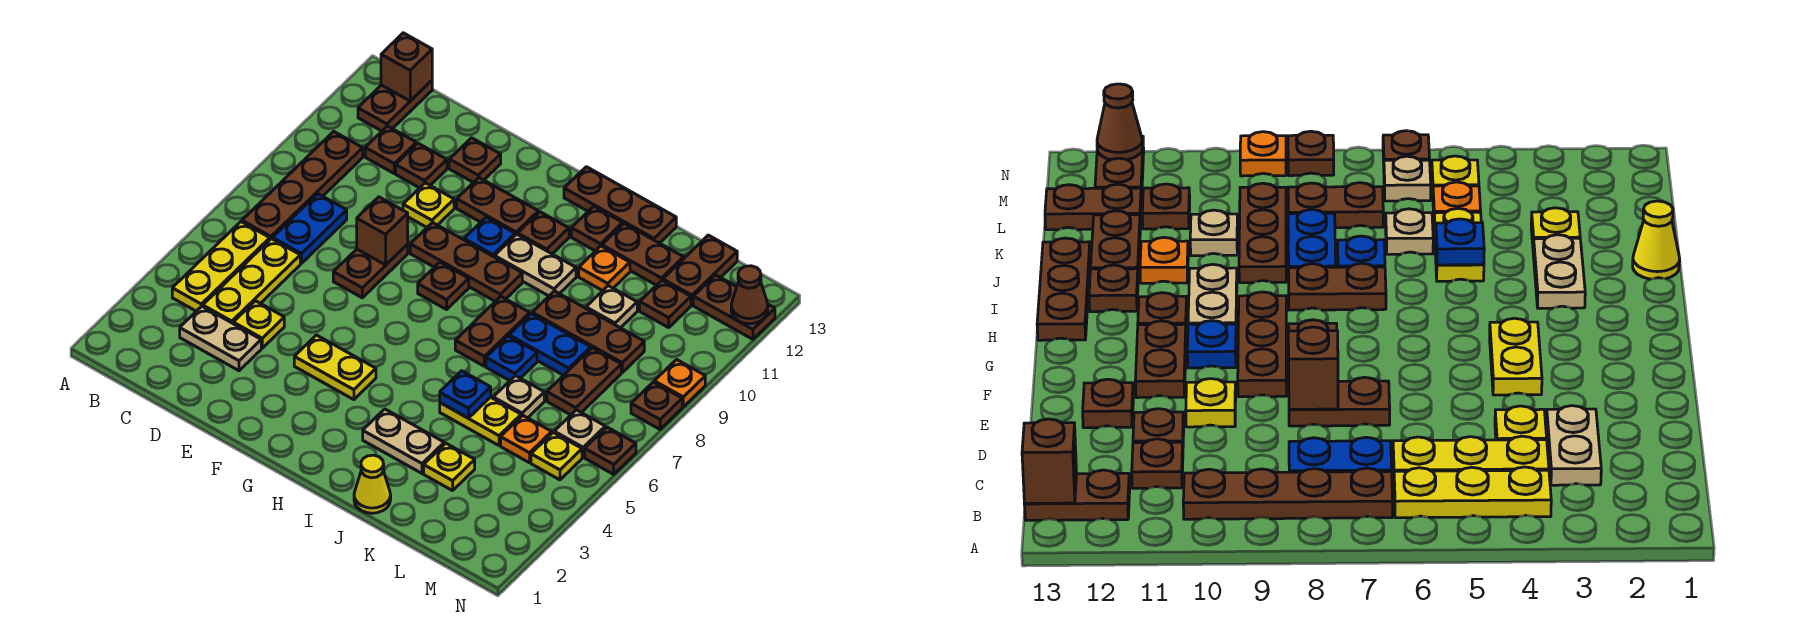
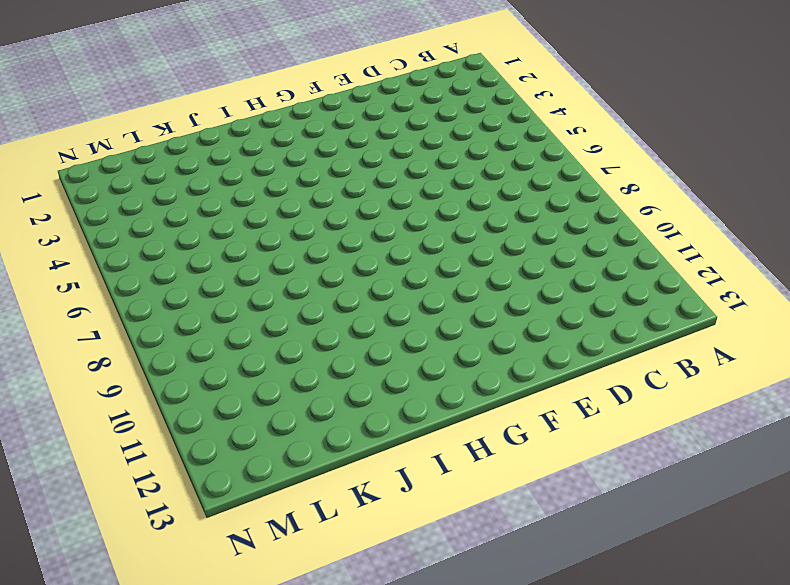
none -> yellow 1x3 plate [172,222,270,311]
none -> brown 1x4 plate [242,131,363,239]
none -> brown 1x2 plate [358,81,432,131]
none -> tan 1x2 plate [180,306,261,371]

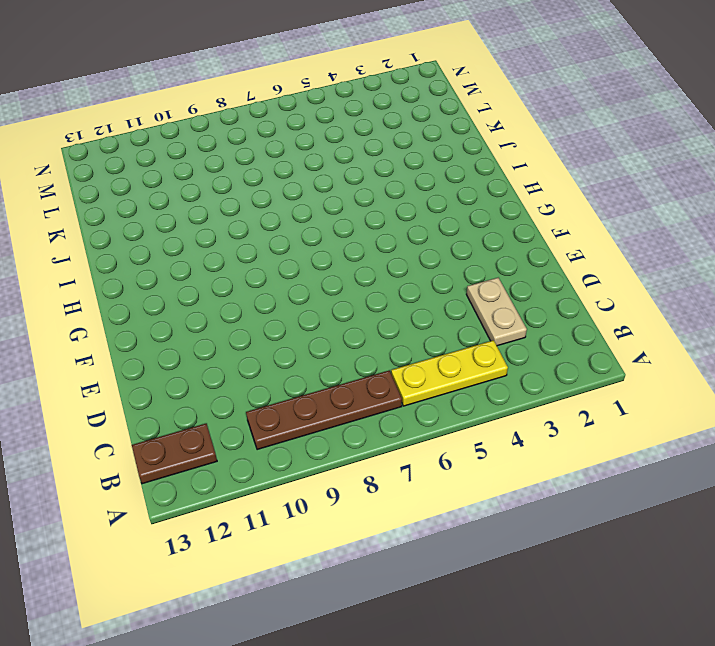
none -> yellow 1x3 plate [203,239,300,323]
none -> blue 1x2 plate [272,194,347,263]
none -> brown 1x1 plate [365,126,416,173]
none -> yellow 1x1 plate [233,301,284,348]

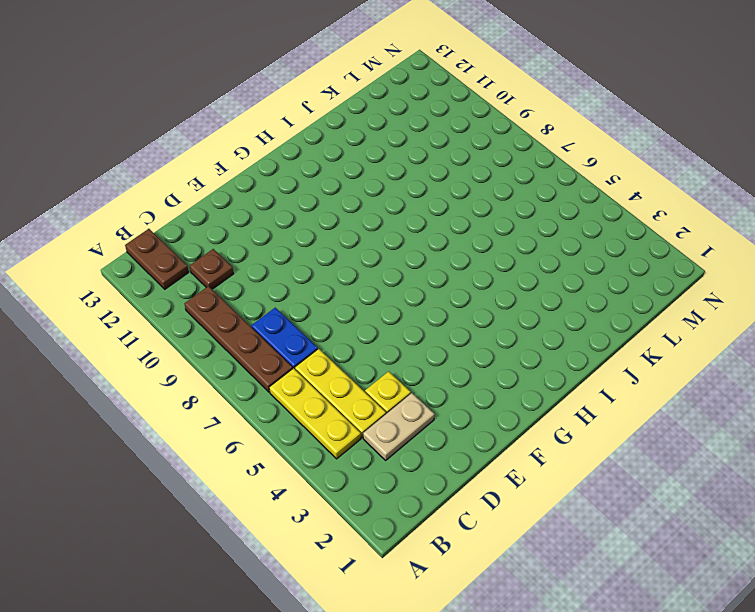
none -> brown 1x1 plate [396,143,447,188]
none -> brown 1x2 plate [333,244,408,298]
none -> yellow 1x1 plate [403,183,454,227]
none -> brown 1x1 plate [449,138,501,182]

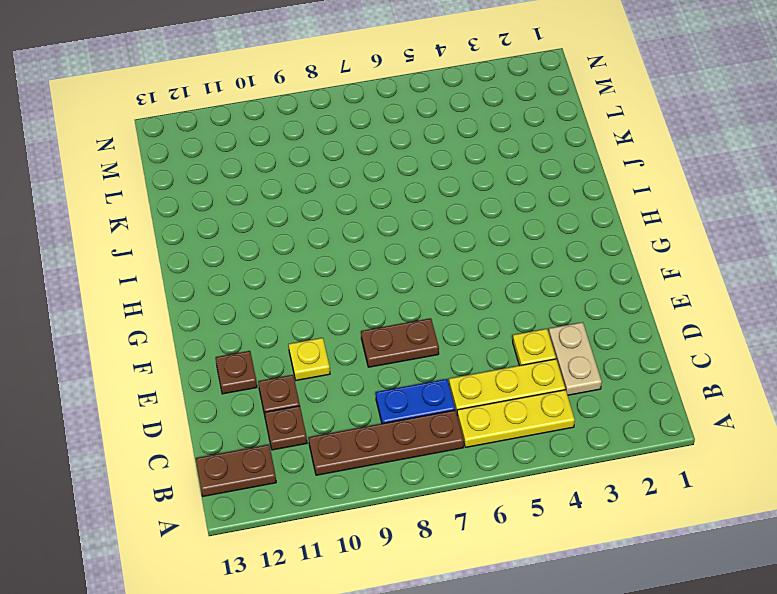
none -> yellow 1x2 plate [294,335,376,400]
none -> brown 1x3 plate [410,223,522,301]
none -> brown 1x2 plate [457,178,538,235]
none -> brown 1x1 plate [418,262,469,309]

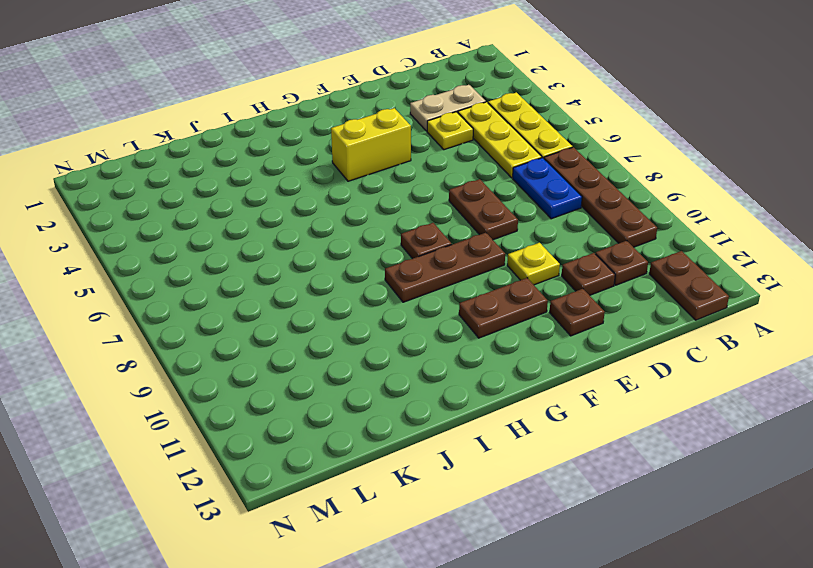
yellow 1x2 brick [331,108,411,181] -> yellow 1x2 plate [294,335,376,400]
none -> blue 1x1 plate [464,217,515,257]
none -> tan 1x2 plate [495,234,576,296]
none -> brown 1x1 plate [518,212,569,254]
none -> brown 1x3 plate [564,167,676,243]

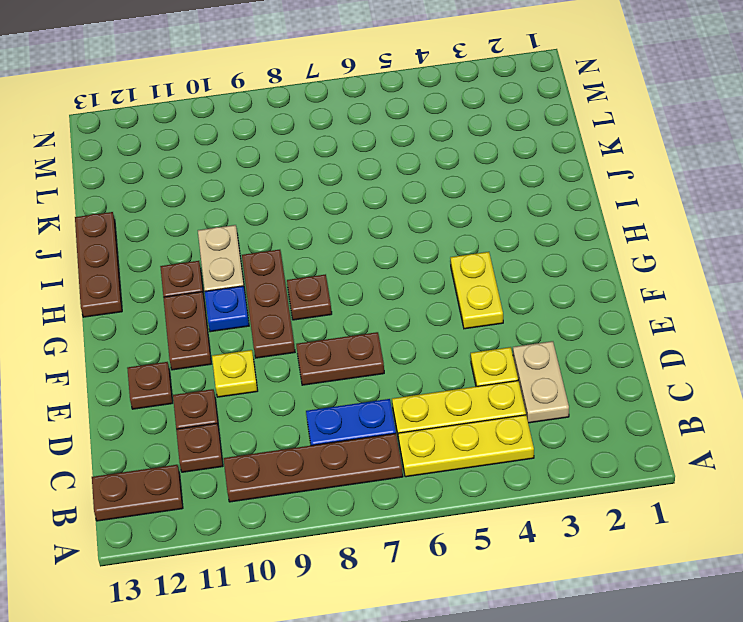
none -> tan 1x2 plate [363,409,444,473]
none -> brown 1x2 plate [455,296,530,366]
none -> brown 1x1 plate [571,206,623,251]
none -> yellow 1x1 cone [354,455,391,513]

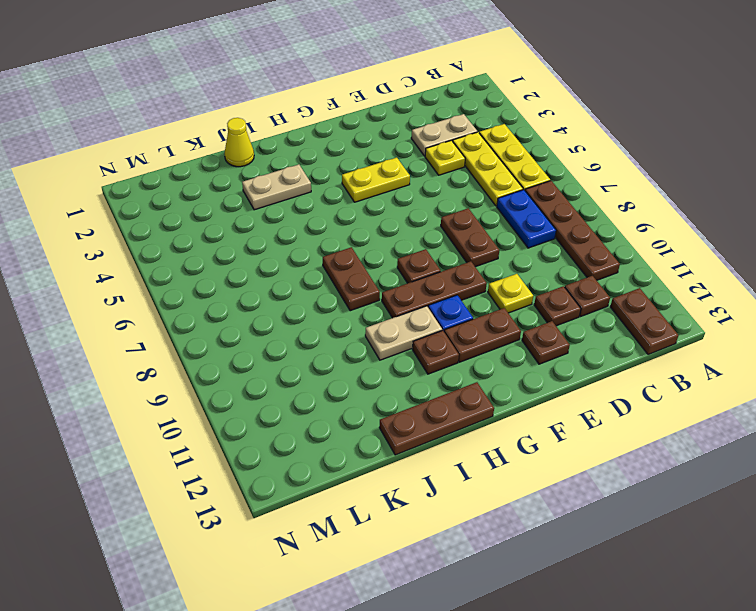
none -> brown 1x1 plate [571,206,623,251]
none -> yellow 1x2 plate [440,397,521,445]
none -> blue 1x1 plate [486,336,537,381]
none -> blue 1x2 plate [509,314,591,375]

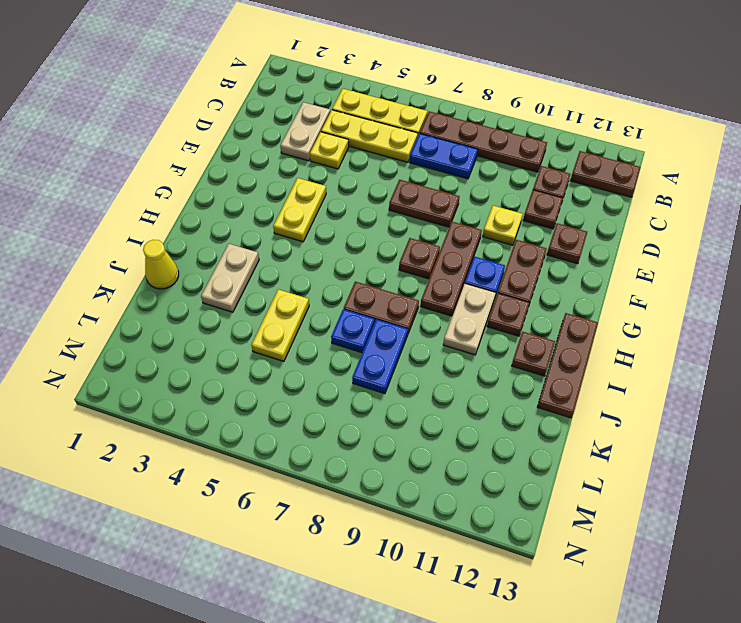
none -> brown 1x3 plate [532,291,644,372]
none -> orange 1x1 plate [579,246,630,291]
none -> brown 1x2 plate [602,224,684,285]
none -> yellow 1x1 plate [424,443,475,491]

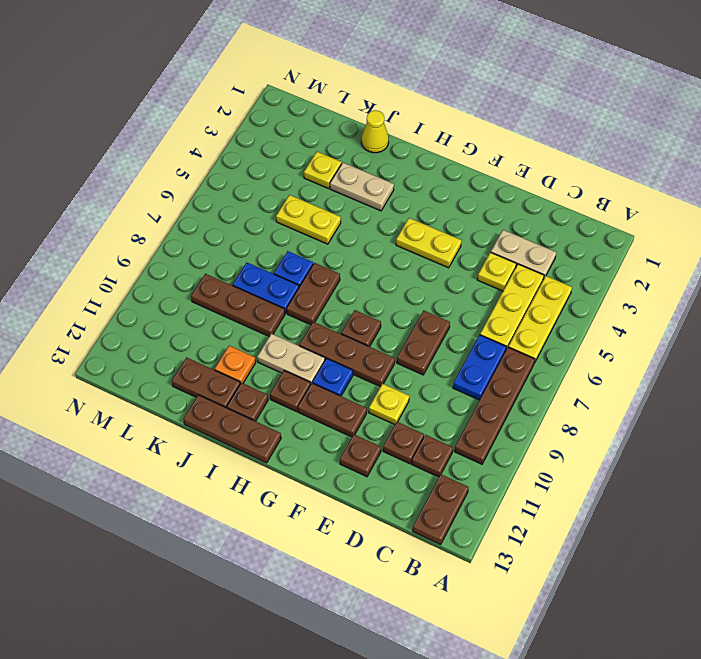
none -> tan 1x1 plate [493,376,544,418]
none -> tan 1x1 plate [586,286,637,328]
none -> orange 1x1 plate [501,415,552,463]
none -> brown 1x2 plate [547,348,621,415]

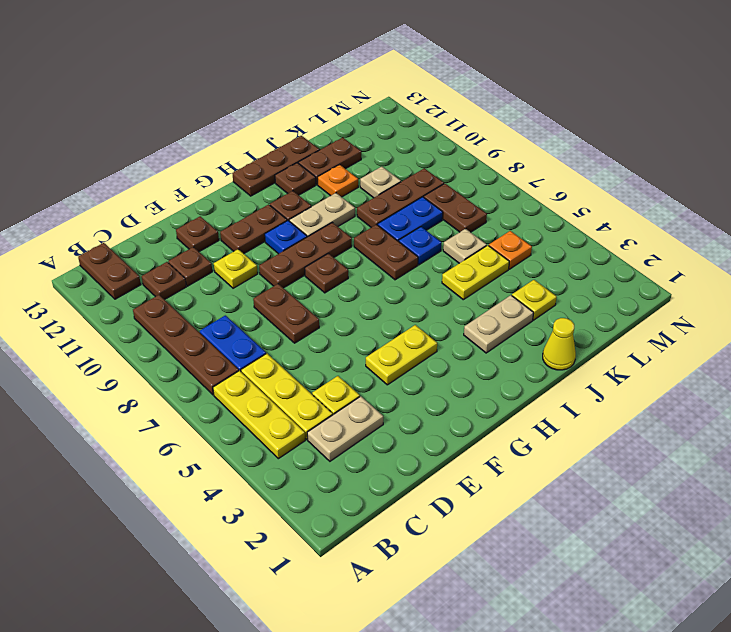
none -> brown 1x1 plate [640,280,691,328]
none -> brown 1x2 plate [663,235,737,305]
none -> yellow 1x1 plate [531,433,582,480]
none -> tan 1x1 plate [554,410,605,457]

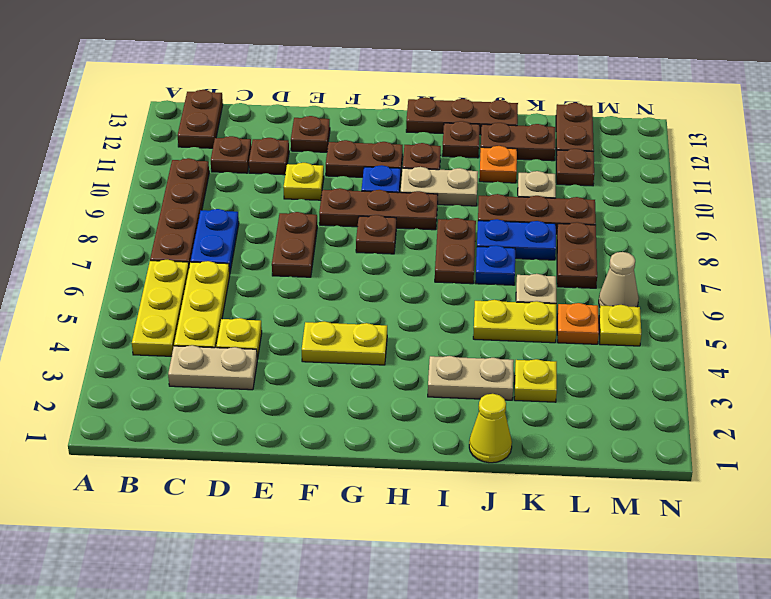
tan 1x1 cone [599,252,639,307] -> tan 1x1 plate [554,410,605,457]
none -> brown 1x2 plate [693,275,775,339]
none -> brown 1x1 plate [585,427,636,474]
none -> brown 1x1 plate [631,382,682,429]
none -> orange 1x1 plate [654,360,705,407]

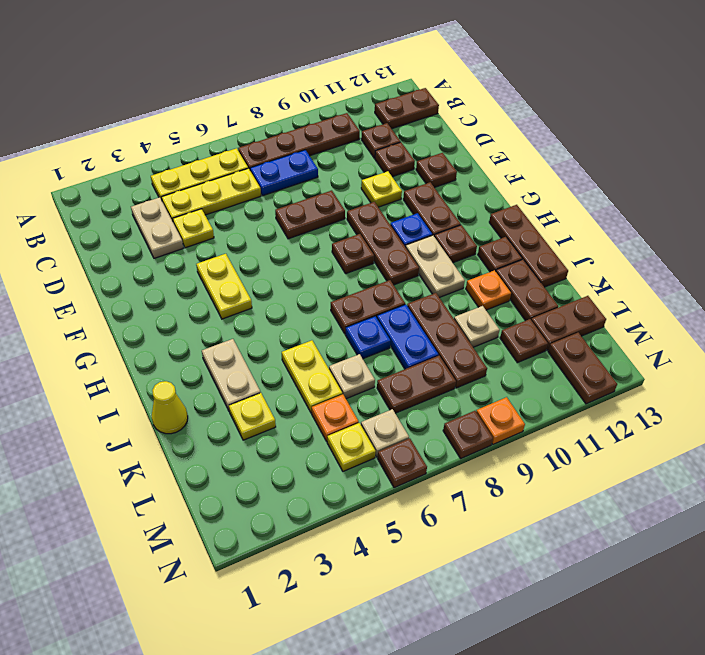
none -> brown 1x1 brick [381,33,432,101]
none -> brown 1x1 brick [357,197,408,265]
none -> blue 1x1 plate [440,371,491,418]
none -> brown 1x1 cone [731,266,768,324]

